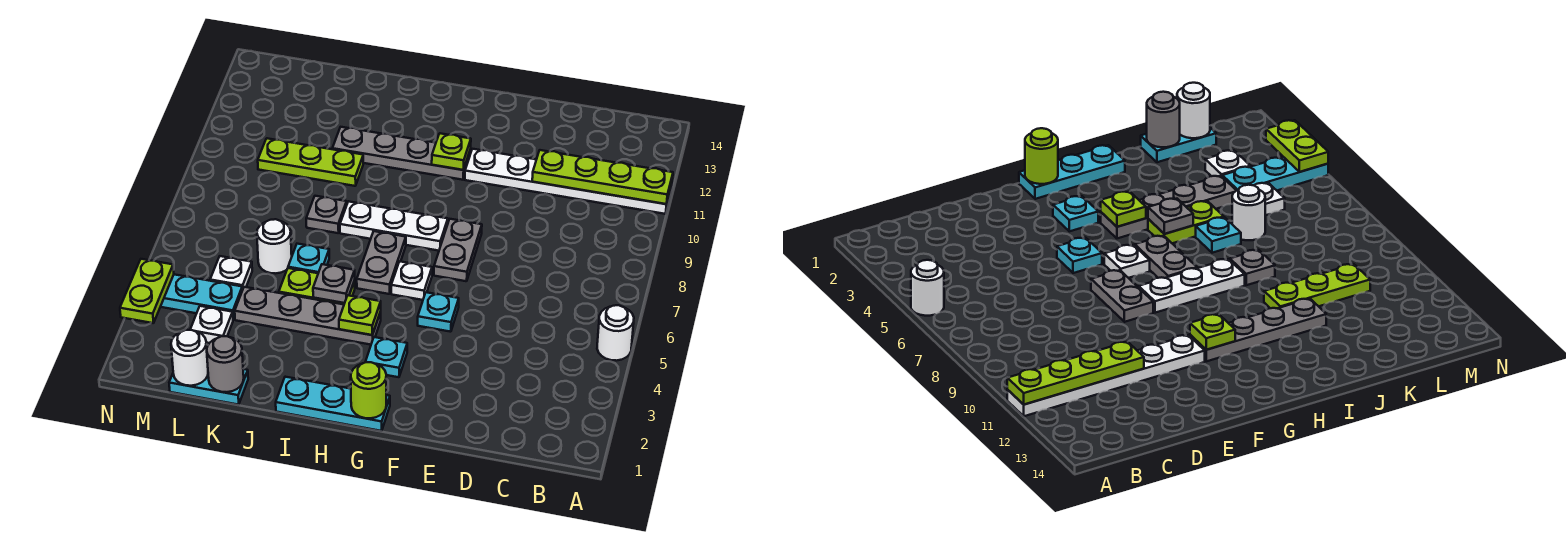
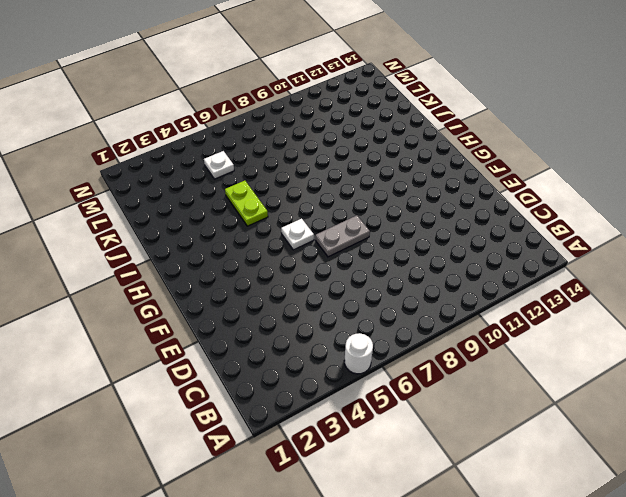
none -> white 1x6 plate [465,149,672,214]
none -> cyan 1x1 plate [418,292,459,332]
none -> cyan 1x3 plate [276,377,390,431]

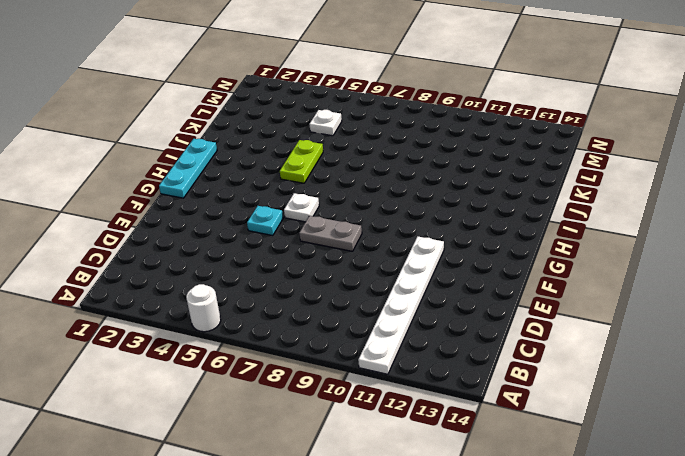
none -> cyan 1x1 plate [366,337,407,377]
none -> white 1x3 plate [340,201,448,251]
none -> grey 1x4 plate [332,127,471,180]

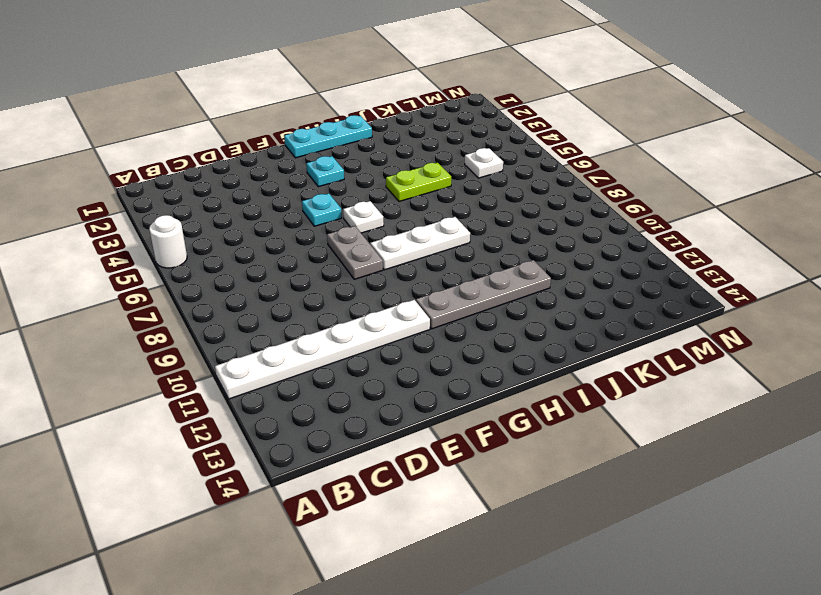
none -> grey 1x4 plate [235,287,381,345]
none -> grey 1x2 plate [357,231,406,294]
none -> cyan 1x1 plate [288,244,329,273]

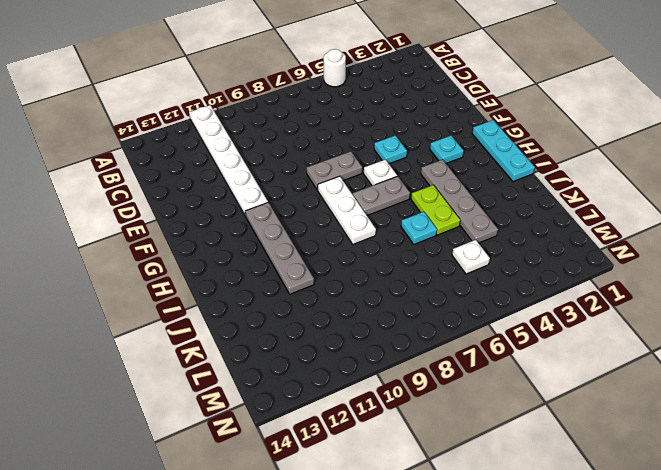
none -> grey 1x1 plate [306,196,347,233]
none -> lime 1x3 plate [258,138,363,186]
none -> cyan 1x2 plate [169,369,248,405]

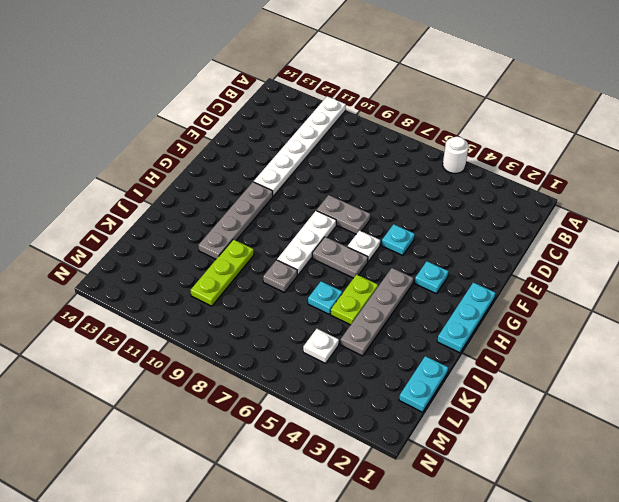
none -> white 1x1 round brick [257,219,292,273]
none -> white 1x1 plate [190,306,233,343]
none -> cyan 1x3 plate [161,274,243,320]

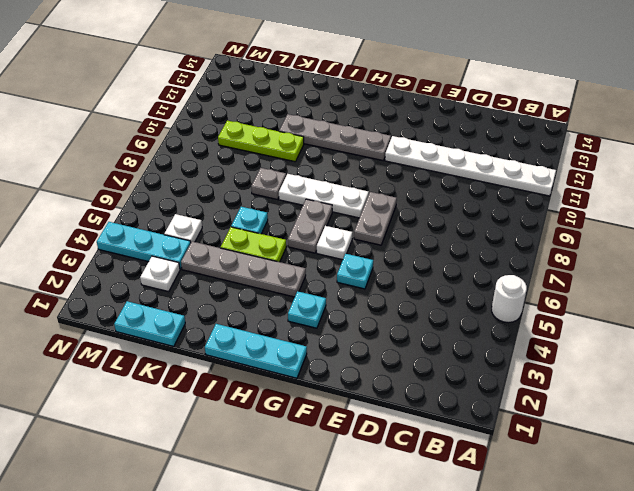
none -> white 1x1 round brick [257,219,292,273]
none -> lime 1x4 plate [532,150,673,204]
none -> lime 1x1 round brick [351,362,386,418]

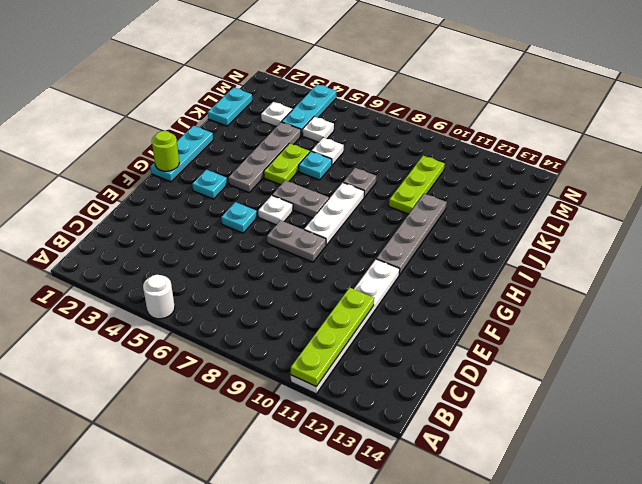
white 1x1 plate [311,138,344,165] -> white 1x1 round brick [257,219,292,273]
none -> lime 1x1 plate [432,133,471,170]
none -> lime 1x1 plate [339,295,381,335]
none -> grey 1x1 plate [313,264,355,303]

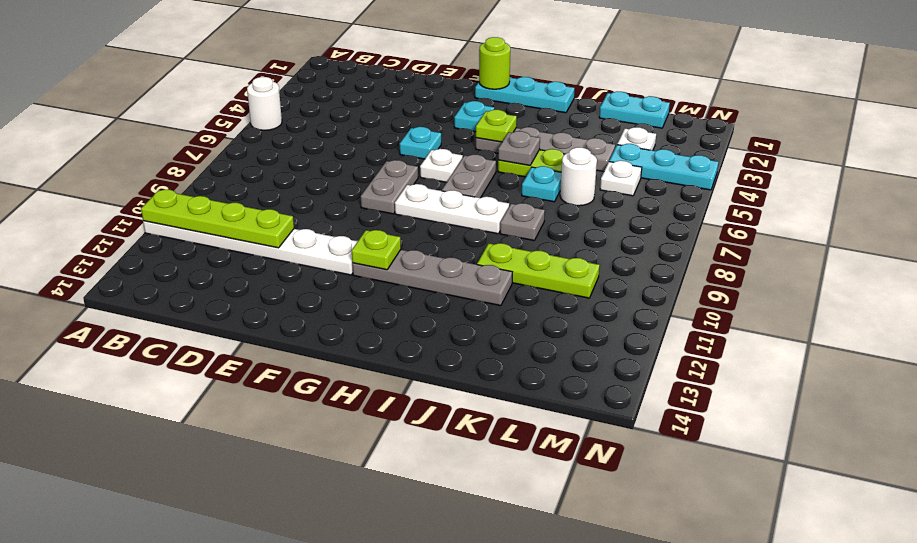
none -> grey 1x1 round brick [207,336,244,392]
none -> white 1x1 round brick [171,330,208,386]
none -> lime 1x2 plate [120,259,174,323]

